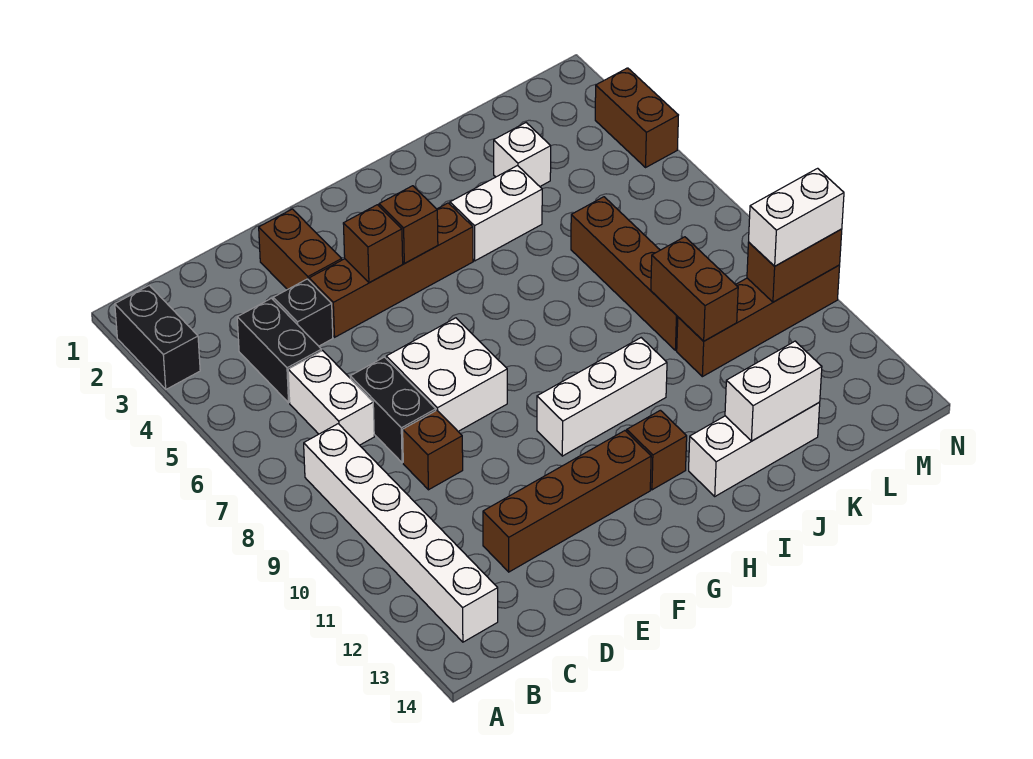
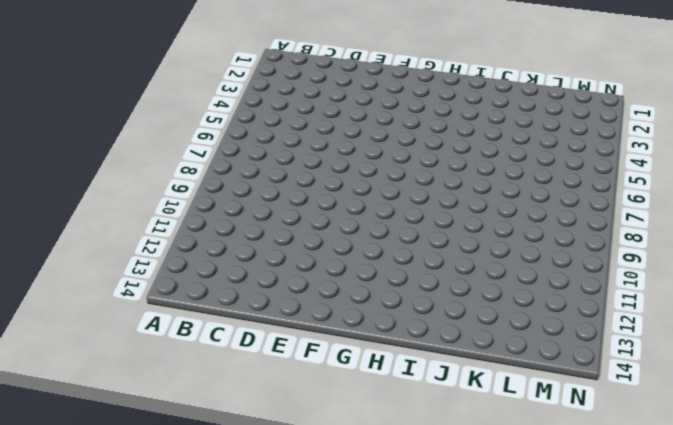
none -> black 1x2 brick [115,285,200,389]
none -> white 1x6 brick [304,424,498,642]
none -> black 1x2 brick [237,298,321,403]

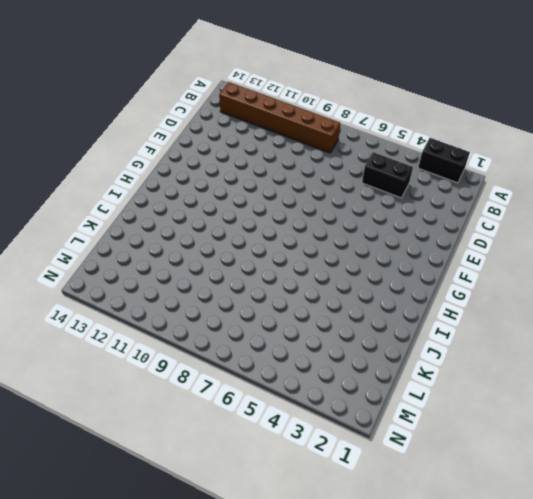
brown 1x6 brick [219,82,340,153] -> white 1x6 brick [304,424,498,642]
none -> white 1x2 brick [288,351,374,445]
none -> black 1x1 brick [273,279,333,346]
none -> black 1x2 brick [350,357,436,463]

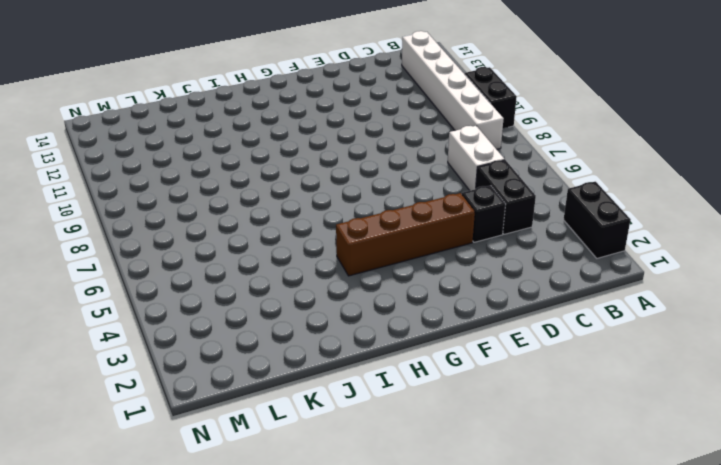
black 1x2 brick [465,67,517,128] -> black 1x2 brick moved to [350,357,436,463]
none -> brown 1x1 brick [403,410,463,490]
none -> brown 1x4 brick [483,431,651,572]
none -> brown 1x2 brick [259,209,342,290]

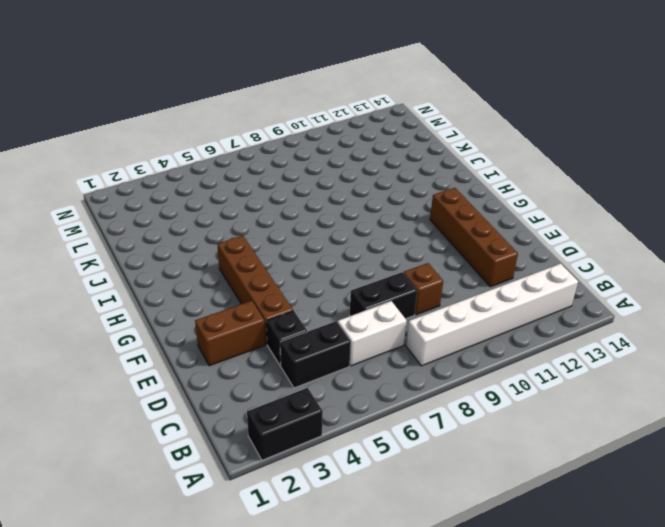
none -> white 2x2 brick [386,318,507,431]
none -> white 1x3 brick [537,338,667,456]
none -> brown 1x1 brick [627,410,687,490]

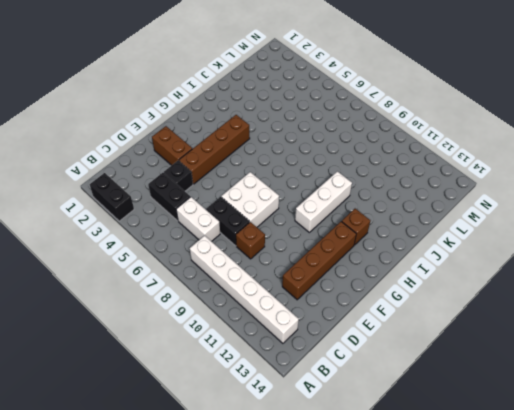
none -> white 1x2 brick [450,166,542,261]
none -> white 1x3 brick [689,402,820,496]
none -> white 1x1 brick [494,123,551,186]

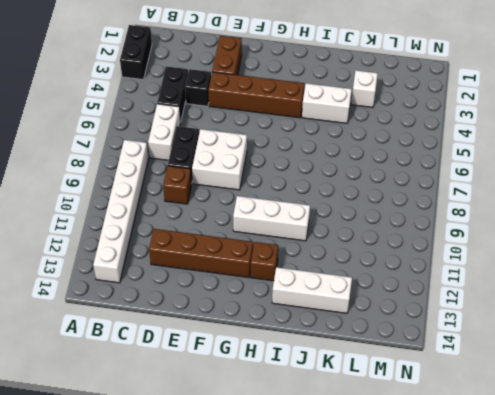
none -> brown 1x4 brick [571,197,678,350]
none -> brown 1x4 brick [677,265,840,377]
none -> brown 1x2 brick [595,68,678,167]

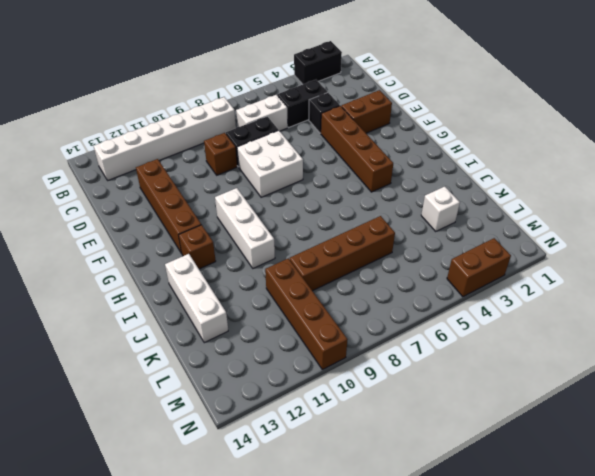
none -> white 1x2 brick [450,166,542,261]
none -> brown 1x1 brick [343,205,403,283]
none -> brown 1x1 brick [379,186,438,263]

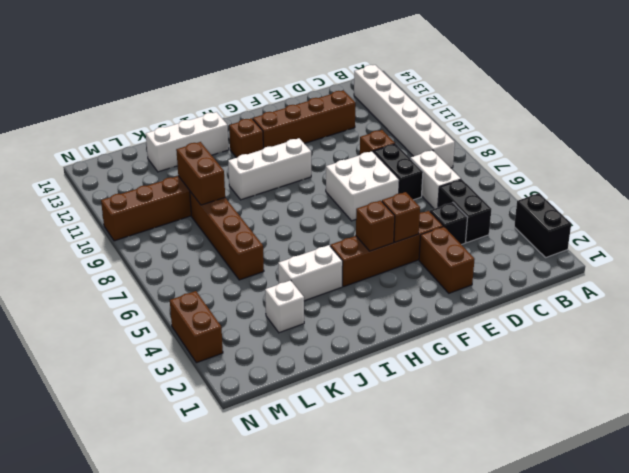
none -> white 1x2 brick [725,341,822,441]
none -> brown 1x2 brick [747,229,842,302]
none -> white 1x2 brick [749,168,844,266]

